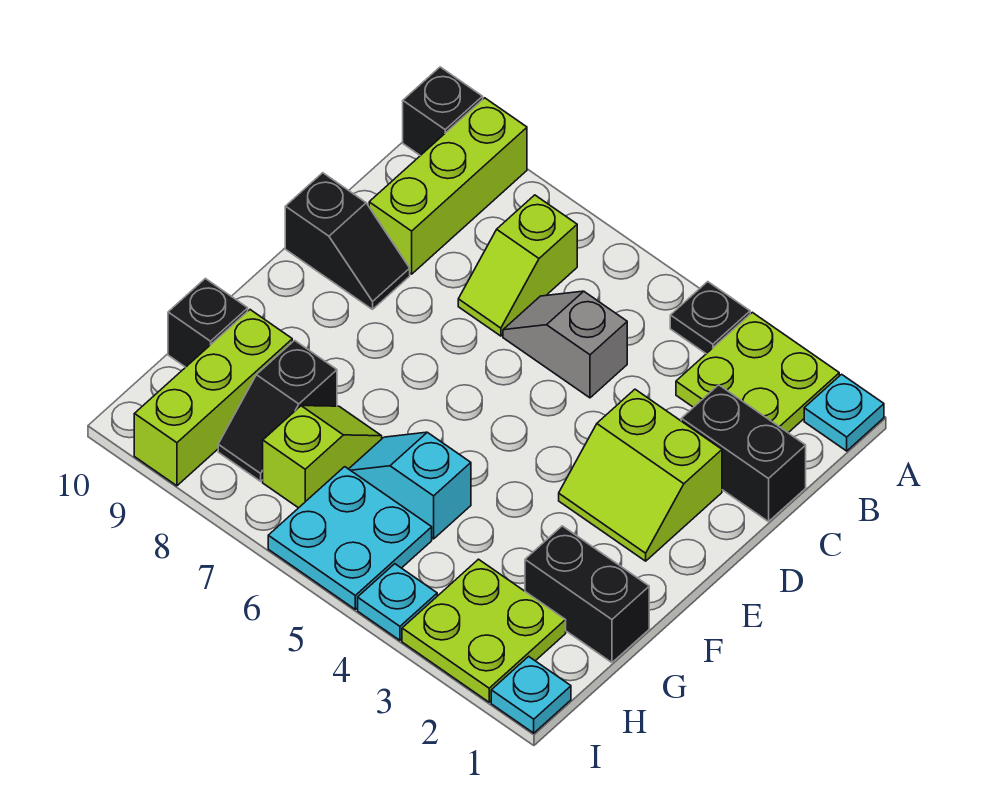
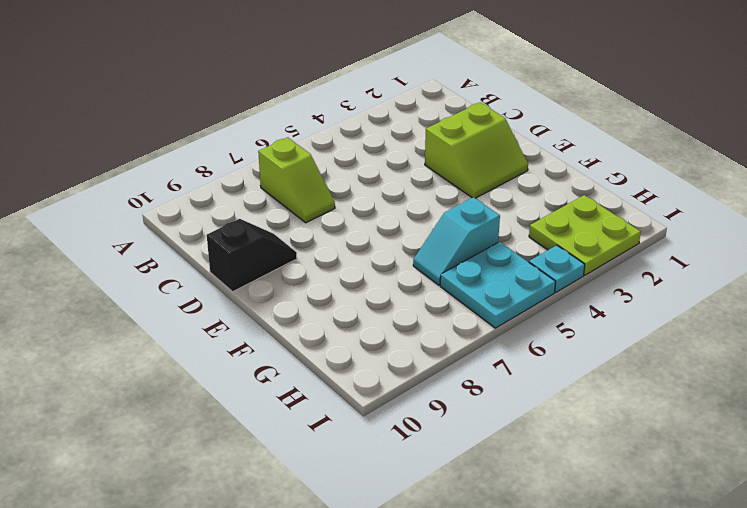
none -> cyan 1x1 plate [804,374,884,451]
none -> lime 2x2 plate [676,312,839,433]
none -> black 1x1 plate [670,282,750,354]

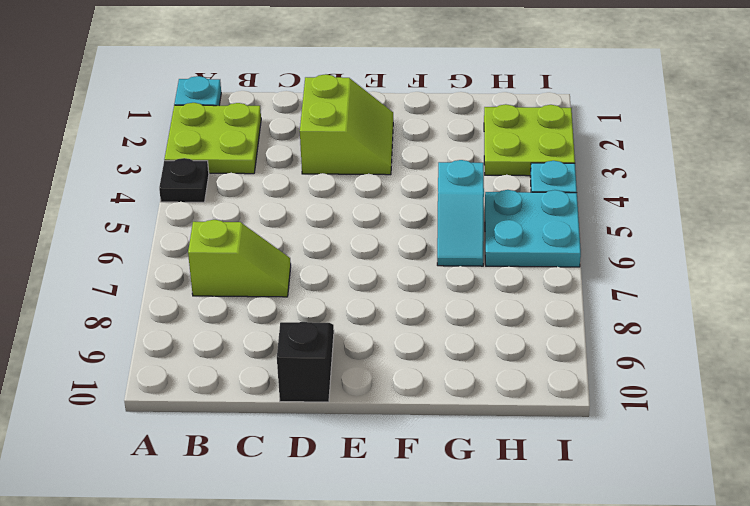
none -> lime 1x3 brick [369,98,527,274]
none -> black 1x1 brick [403,67,483,156]
none -> black 1x2 brick [681,385,806,522]

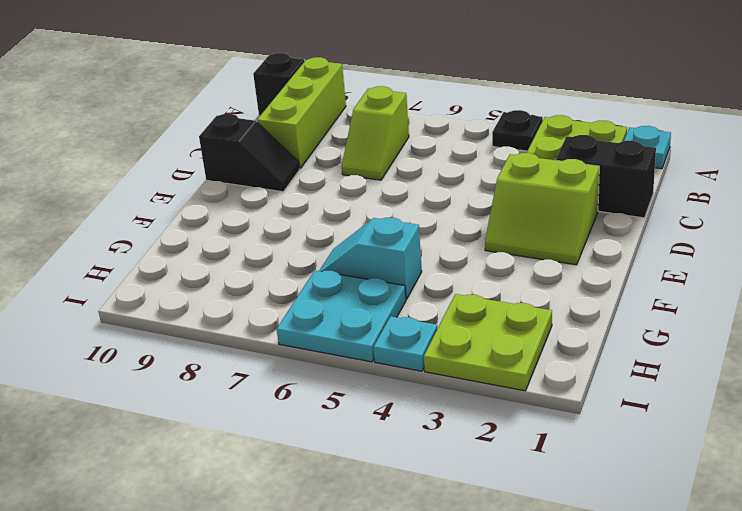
none -> grey 1x2 slope [503,291,627,398]
none -> black 1x2 brick [525,526,649,663]
none -> lime 1x2 slope [263,406,382,508]

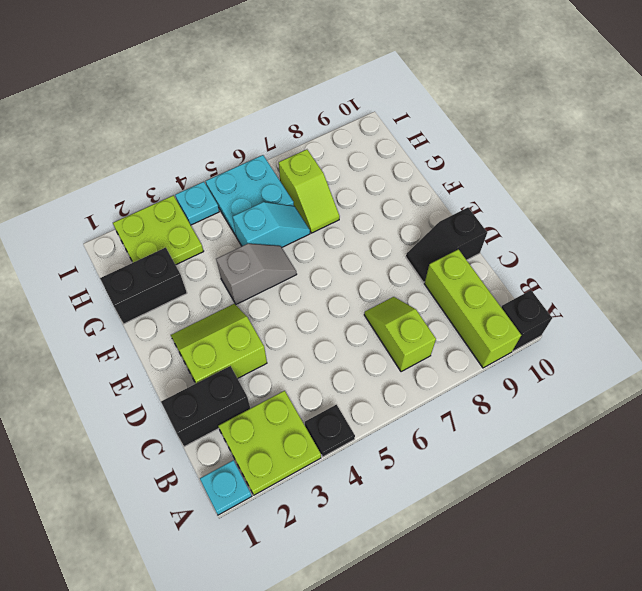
grey 1x2 slope [216,244,297,304] -> grey 1x2 slope moved to [503,291,627,398]
none -> black 1x2 slope [218,340,337,481]
none -> lime 1x3 brick [134,310,292,486]
none -> black 1x1 brick [168,279,248,367]

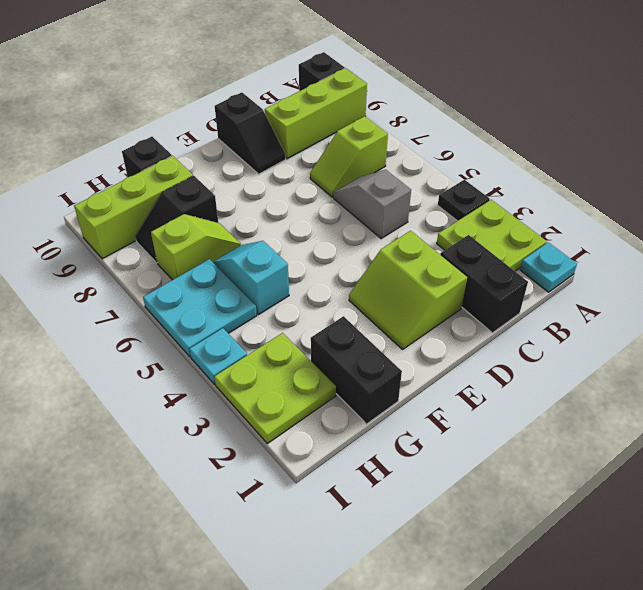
none -> cyan 1x1 plate [491,656,571,733]

